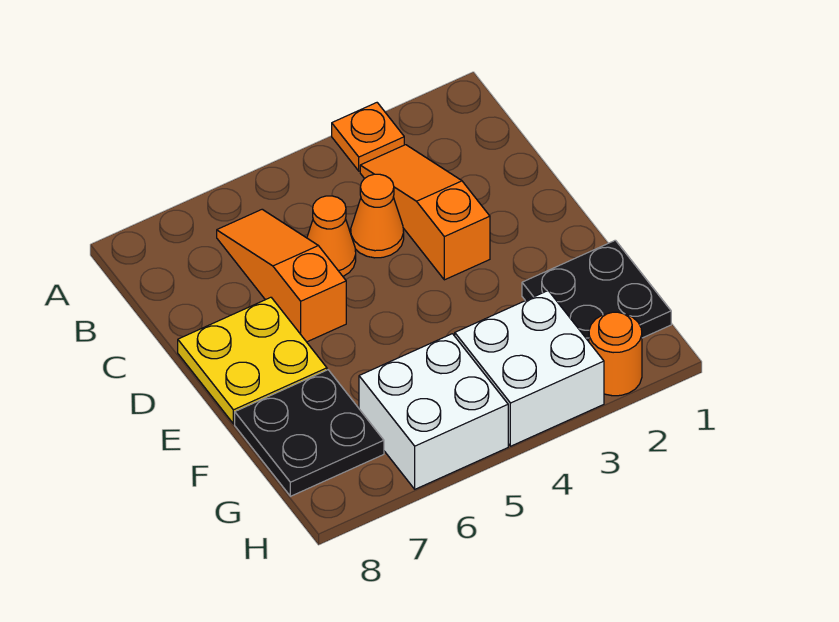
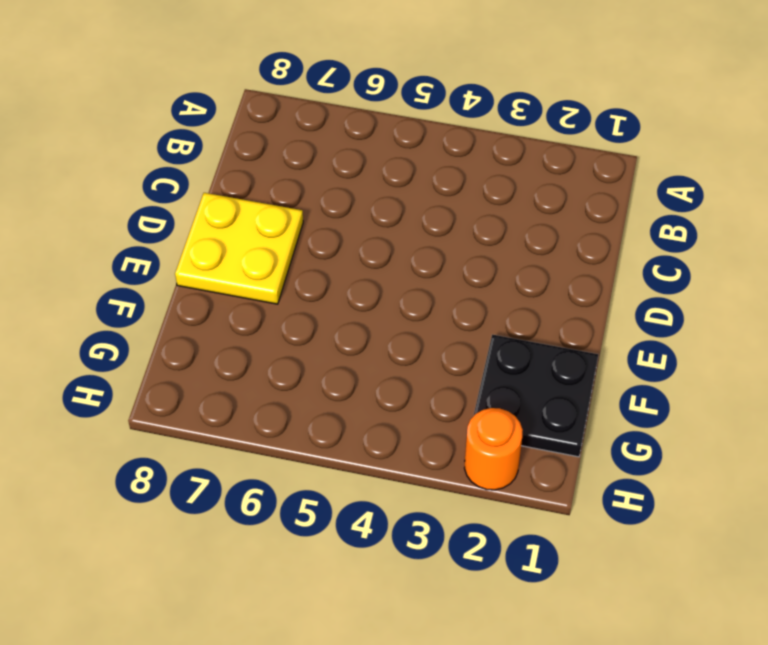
none -> orange 1x1 plate [332,103,404,171]
none -> orange 1x3 slope [360,145,490,280]

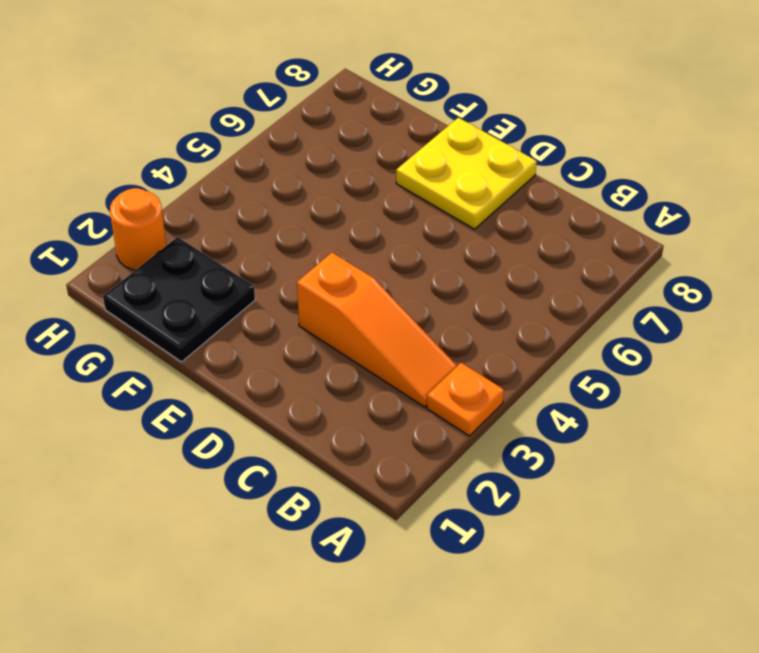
none -> orange 1x3 slope [217,209,346,342]
none -> orange 1x1 cone [351,174,404,258]

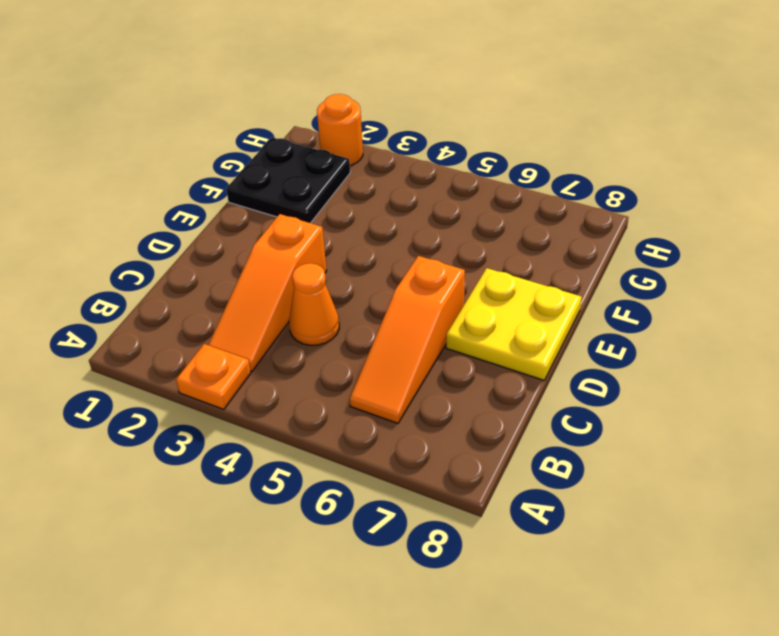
none -> orange 1x1 cone [307,196,356,276]
none -> black 2x2 plate [235,370,384,496]

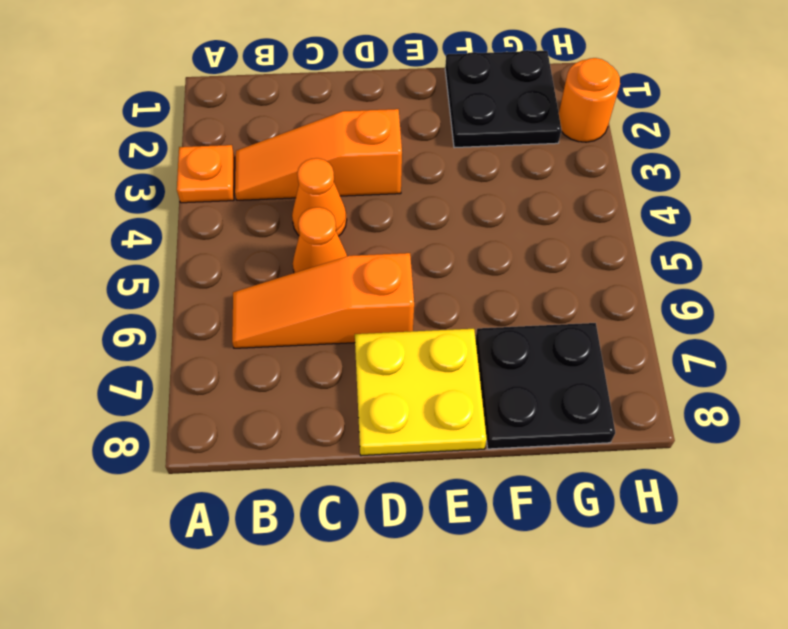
none -> white 2x2 brick [455,291,604,446]
none -> white 2x2 brick [359,334,508,489]

